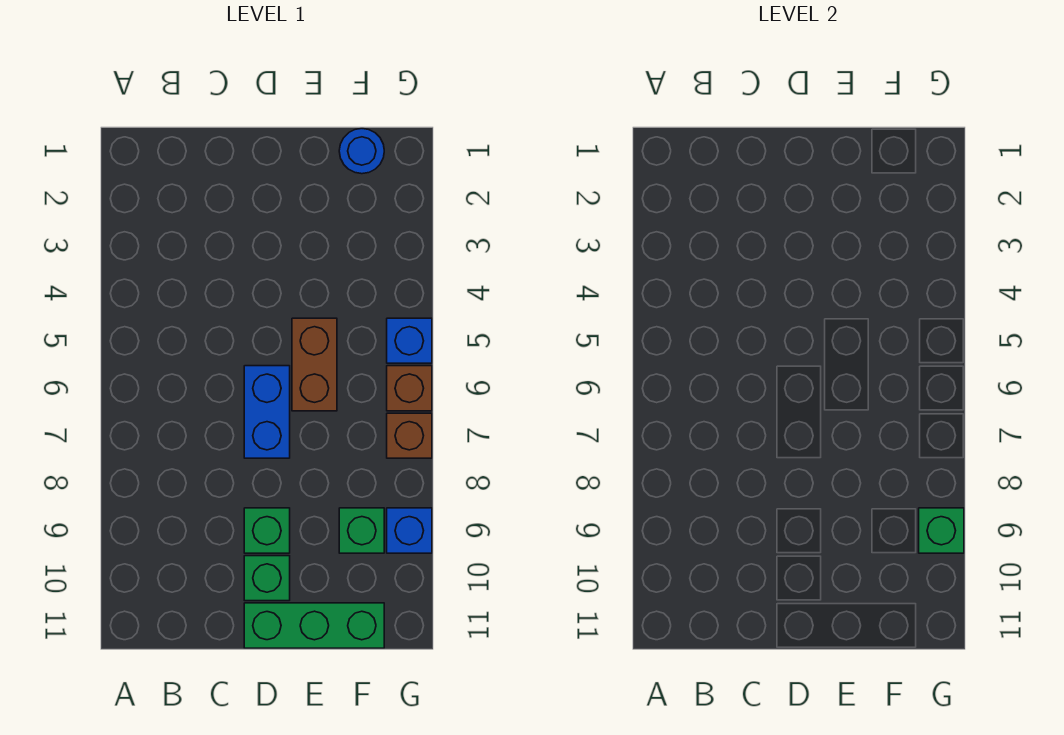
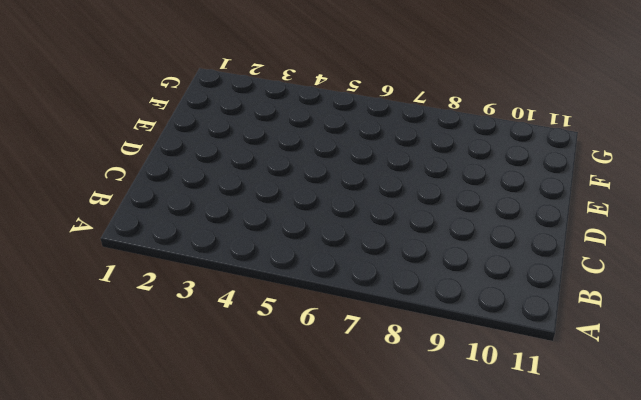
none -> blue 1x2 brick [244,366,290,458]
none -> green 1x1 brick [244,508,290,553]
none -> green 1x1 brick [244,556,290,601]

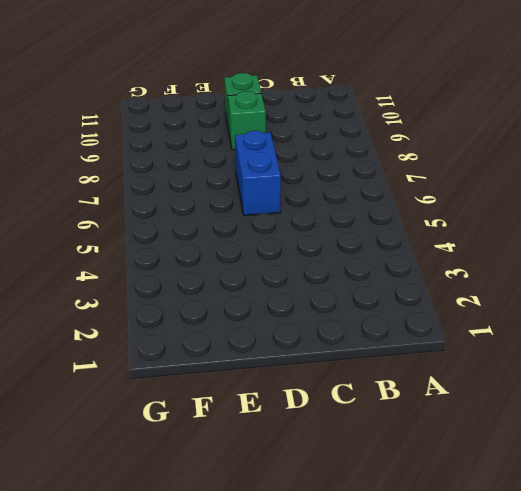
none -> green 1x3 brick [244,603,384,648]
none -> brown 1x2 brick [292,318,337,411]
none -> blue 1x1 round brick [339,129,384,174]

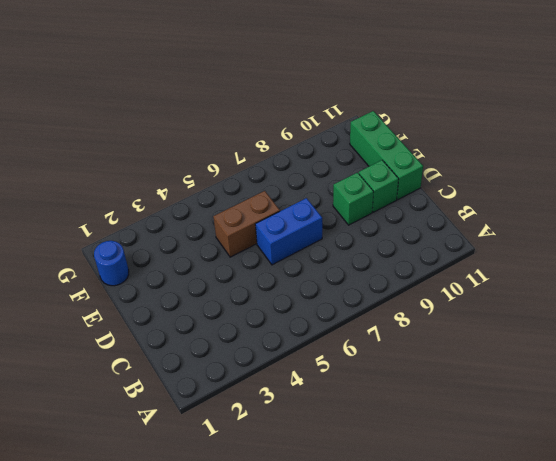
none -> green 1x1 brick [339,508,384,553]
none -> blue 1x1 brick [387,318,432,363]
none -> brown 1x1 brick [387,366,432,411]

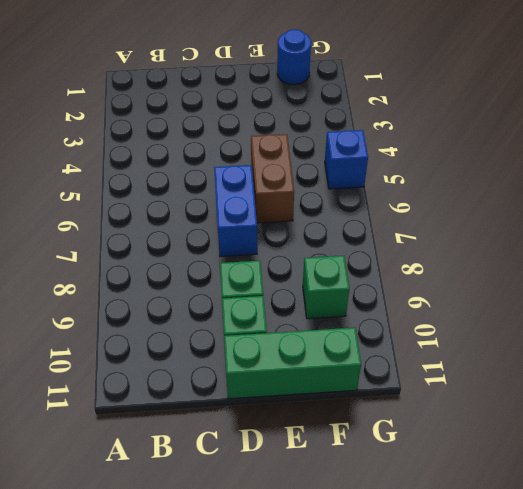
none -> brown 1x1 brick [387,366,432,411]
none -> brown 1x1 brick [387,413,432,458]
none -> blue 1x1 brick [387,508,432,553]

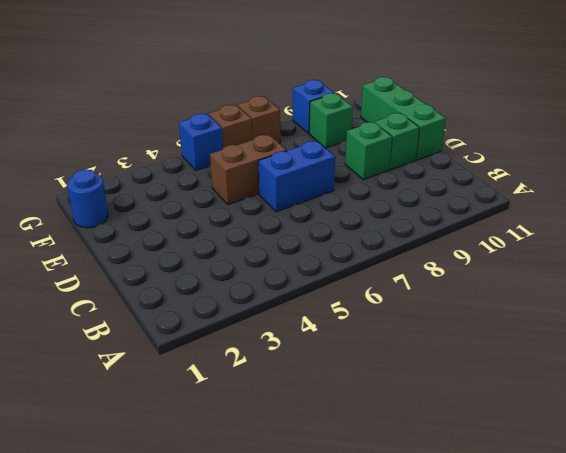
none -> green 1x1 brick [919,508,964,553]

